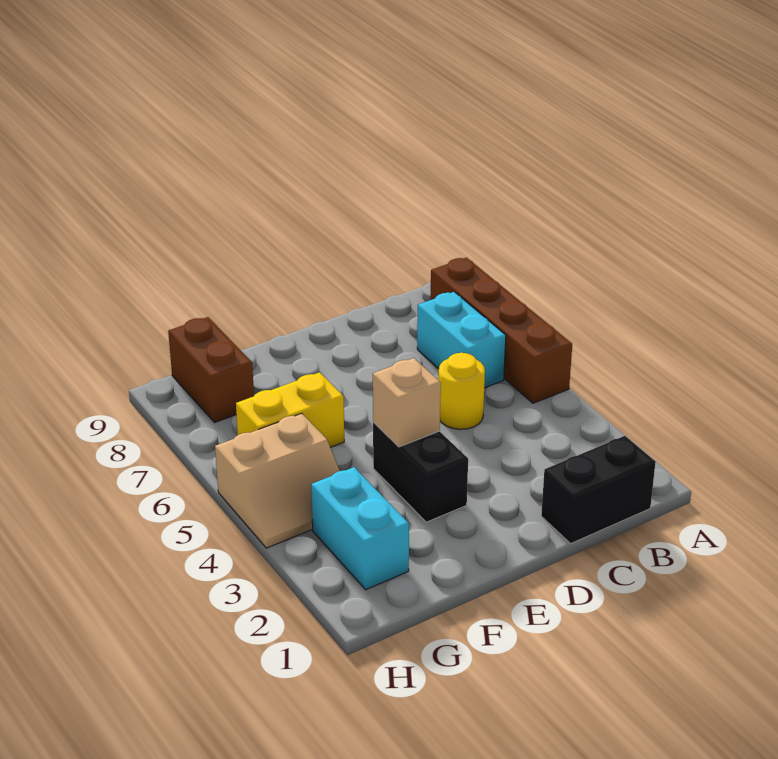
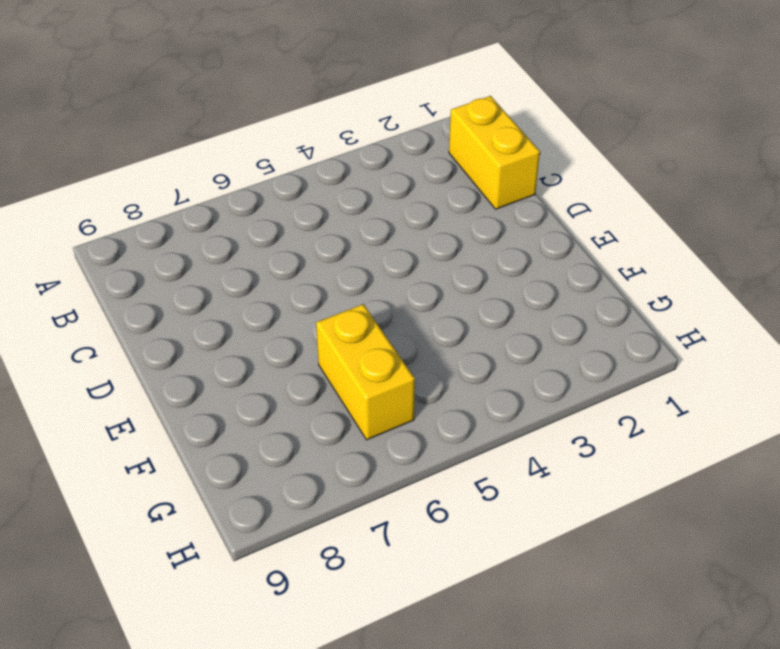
yellow 1x2 brick [449,96,540,209] -> black 1x2 brick [541,436,656,544]
none -> brown 1x4 brick [430,258,572,403]
none -> cyan 1x2 brick [417,292,506,388]

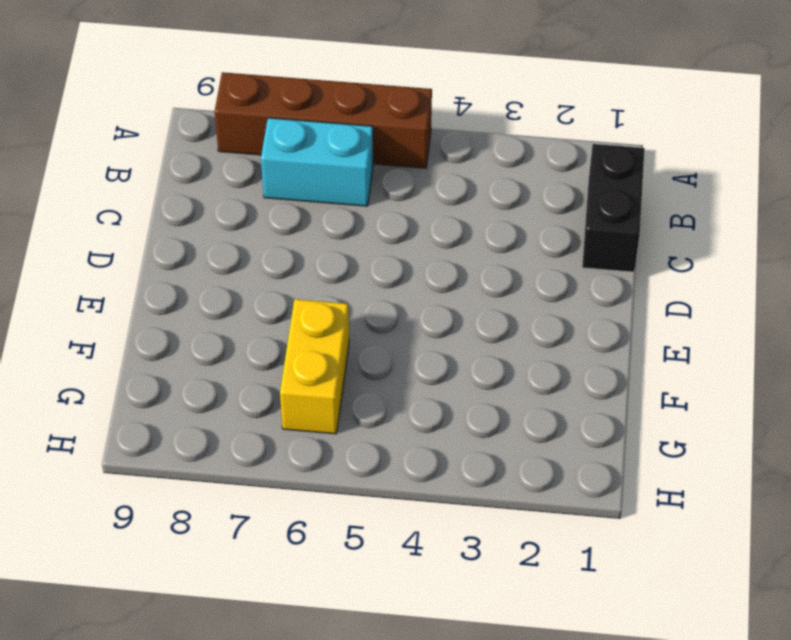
none -> yellow 1x1 round brick [439,353,485,429]
none -> black 1x2 brick [373,422,468,522]

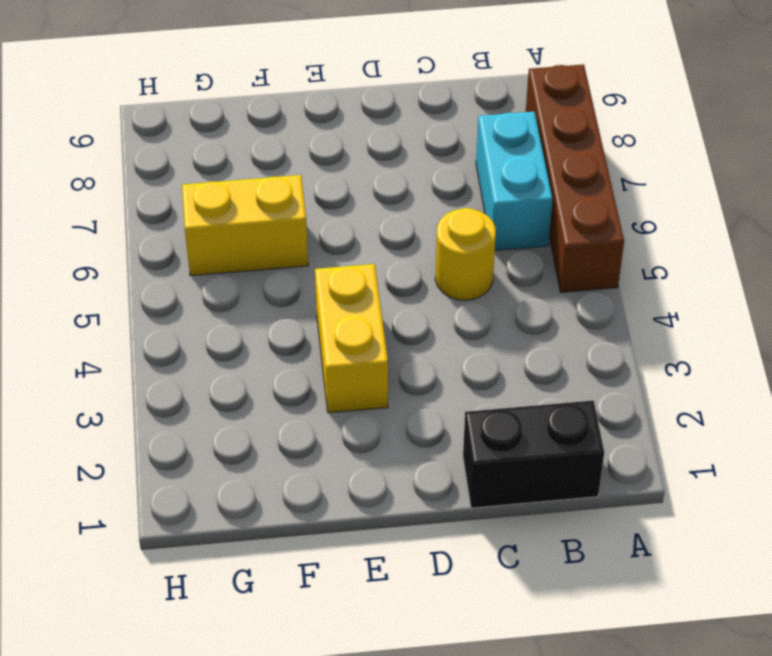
yellow 1x2 brick [315,264,388,413] -> black 1x2 brick [373,422,468,522]
none -> cyan 1x2 brick [311,467,409,590]
none -> tan 2x2 slope [215,413,340,548]

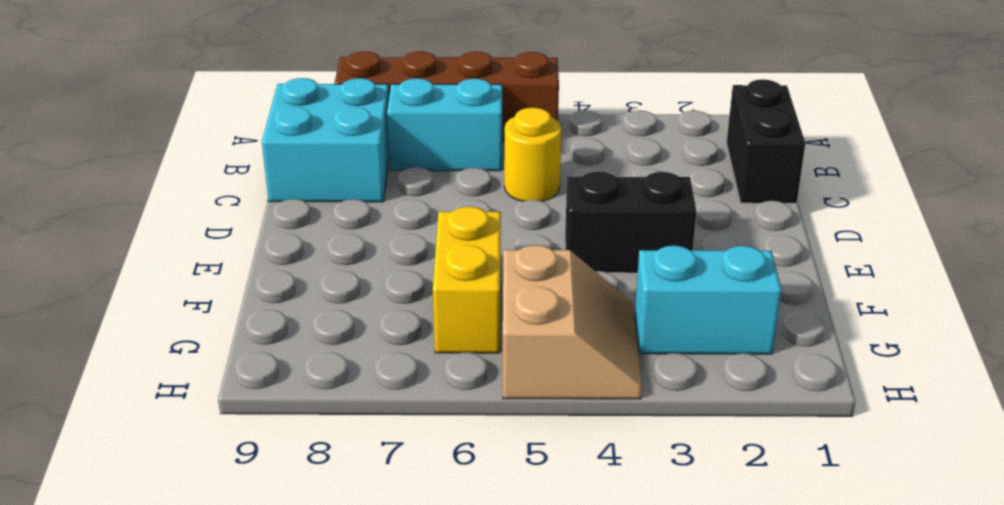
cyan 2x2 brick [262,78,390,202] -> none
none -> brown 1x2 brick [168,317,254,422]
none -> tan 1x1 brick [373,358,441,447]

